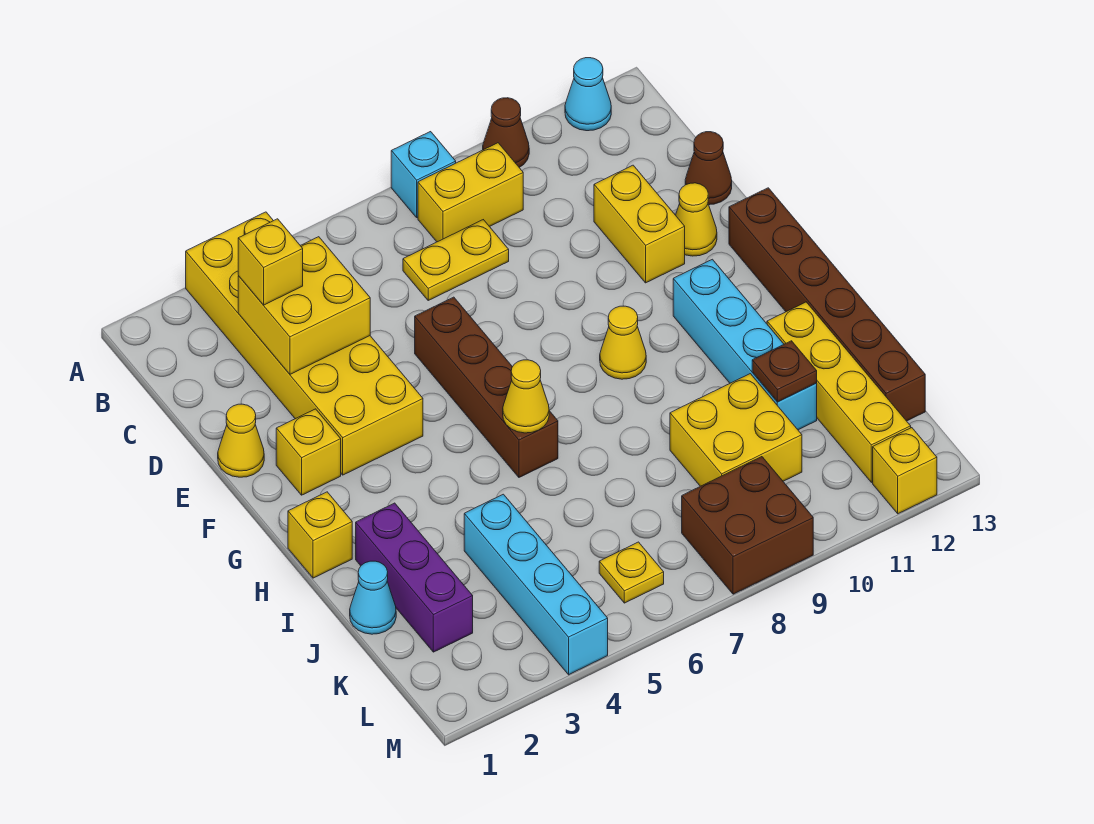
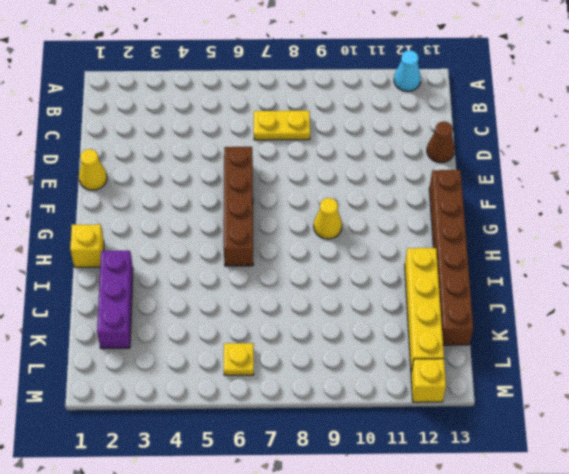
none -> yellow 2x6 brick [186,212,423,475]
none -> cyan 1x1 brick [391,132,456,217]
none -> brown 1x1 cone [483,98,529,167]

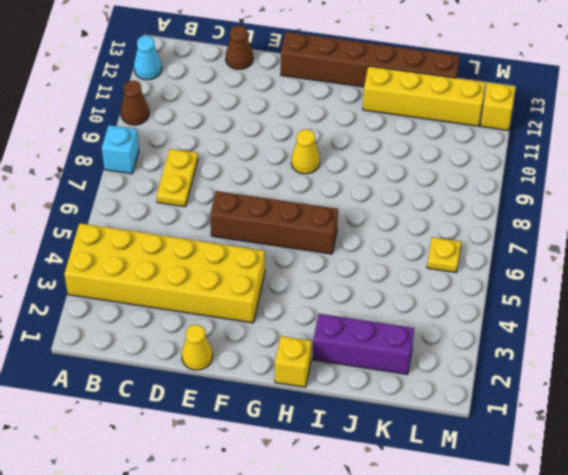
none -> yellow 1x2 brick [418,143,523,242]
none -> yellow 1x2 brick [594,165,685,283]
none -> yellow 1x1 cone [676,183,717,256]

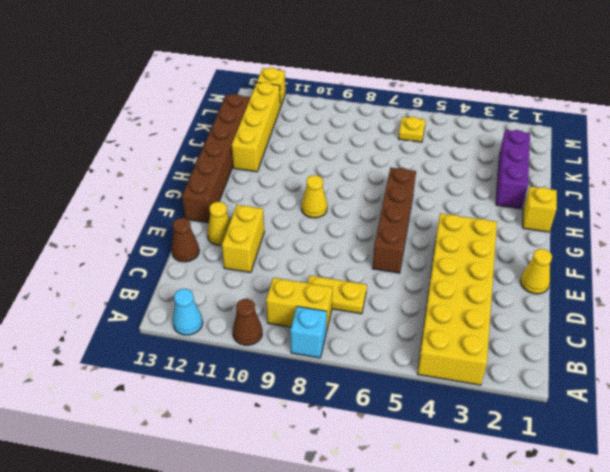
none -> yellow 1x1 brick [276,409,341,495]
none -> cyan 1x4 brick [673,259,817,430]
none -> cyan 1x1 cone [350,561,396,634]

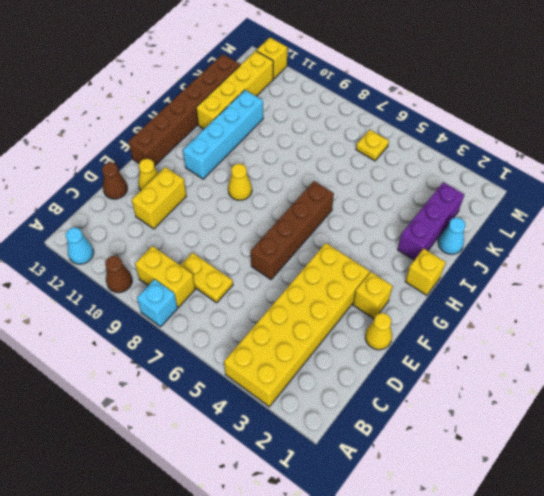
none -> cyan 1x4 brick [464,494,608,675]
none -> yellow 2x2 brick [670,374,802,486]
none -> brown 2x2 brick [682,457,813,594]

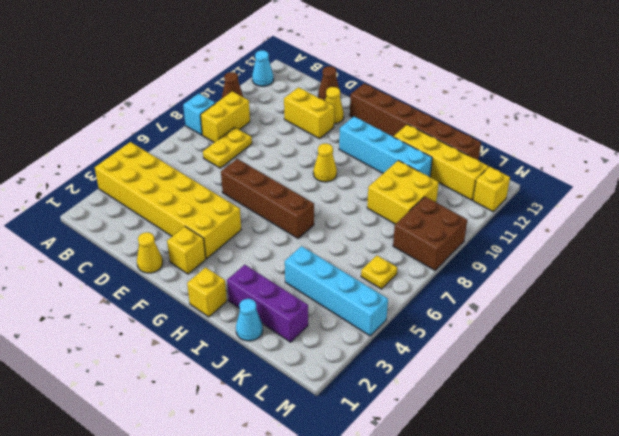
none -> yellow 2x2 brick [238,237,370,374]
none -> yellow 1x1 cone [503,360,549,433]
none -> brown 1x1 plate [752,341,817,402]

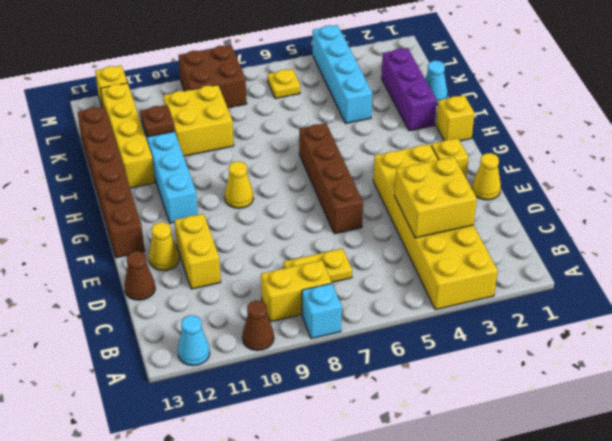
none -> yellow 1x1 cone [503,360,549,433]
none -> yellow 1x1 brick [238,219,303,305]

